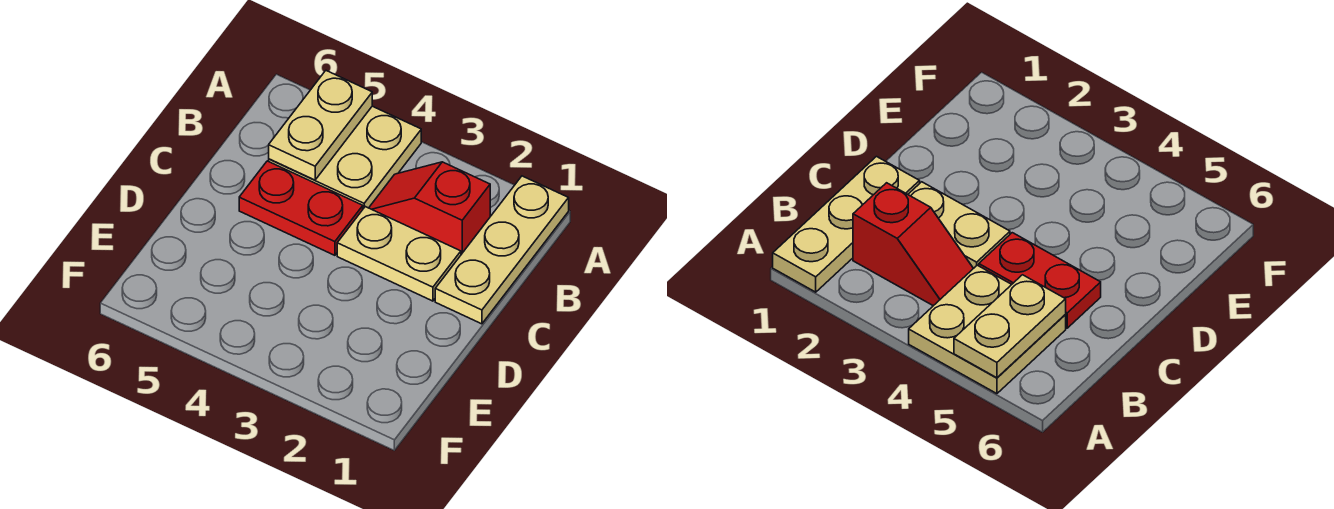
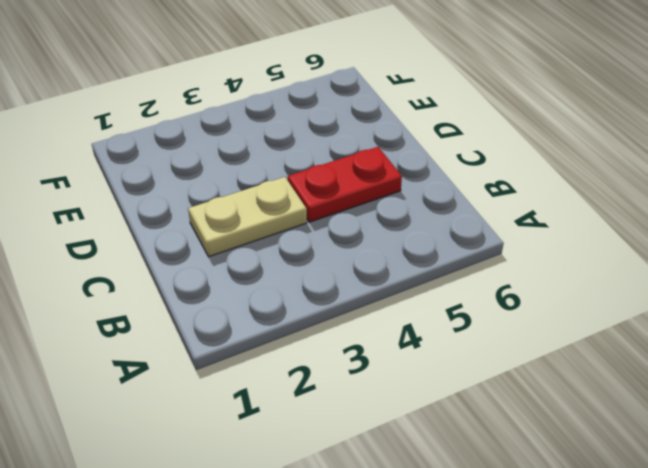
none -> tan 1x3 plate [435,176,569,324]
none -> tan 2x2 plate [269,106,421,209]

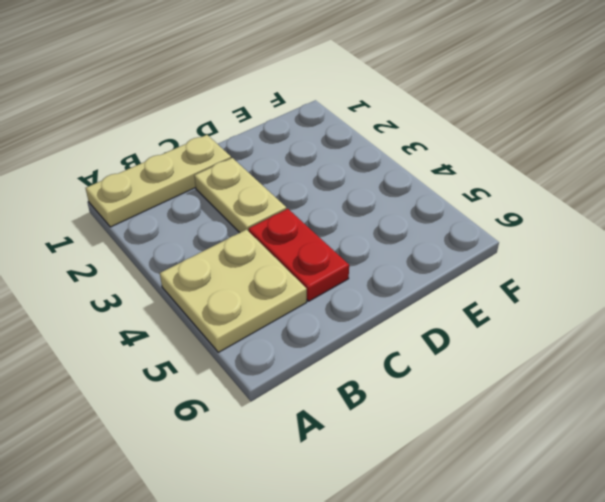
none -> red 1x2 slope [369,162,490,254]
none -> tan 1x2 plate [269,71,372,180]

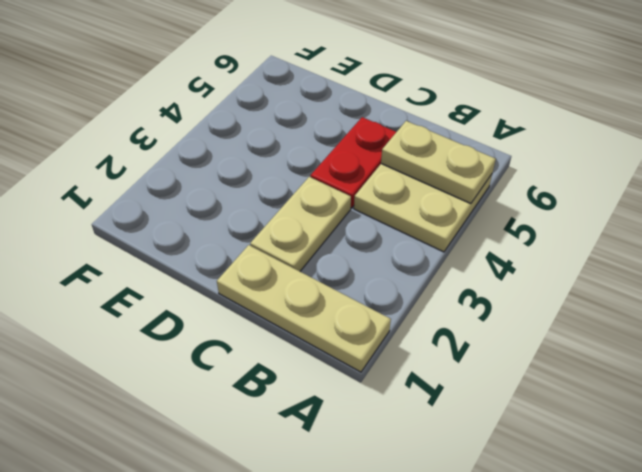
none -> red 1x2 slope [369,162,490,254]

